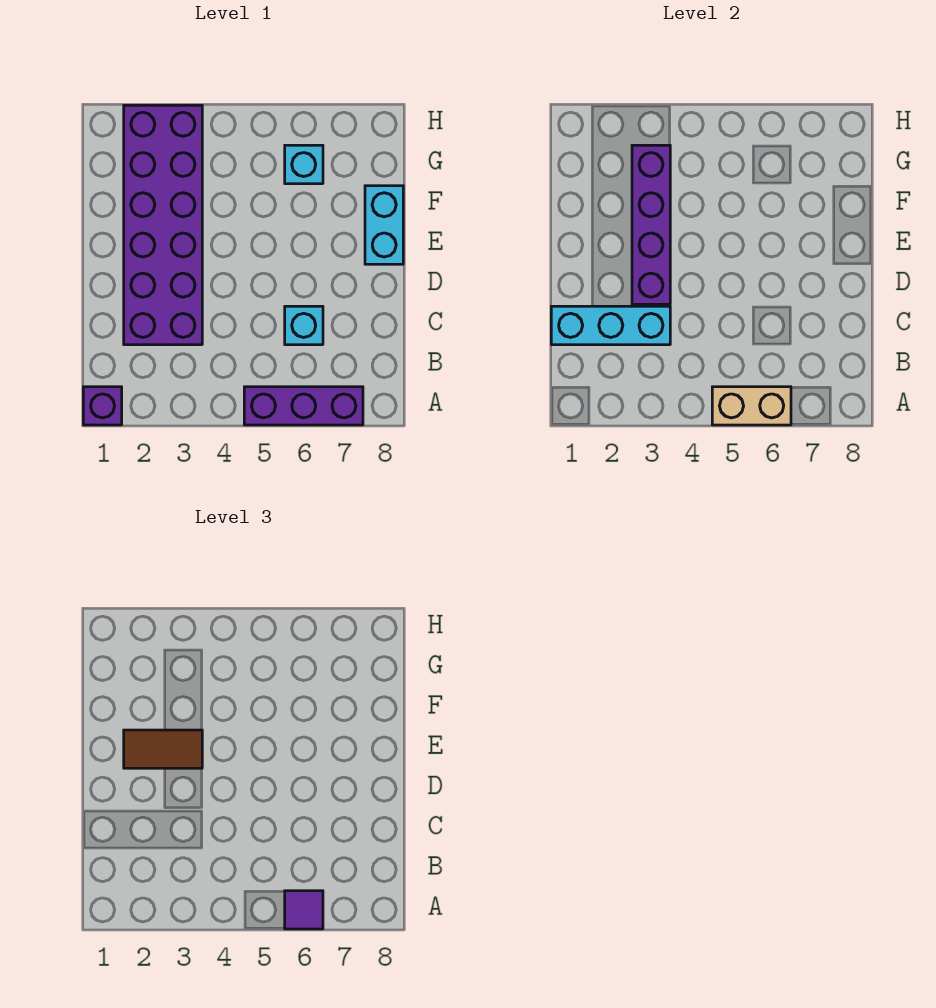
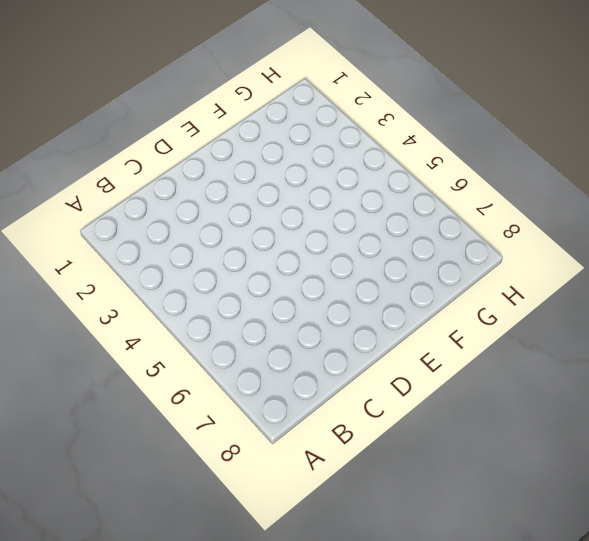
none -> purple 1x1 brick [83,387,122,425]
none -> purple 1x3 brick [244,387,363,425]

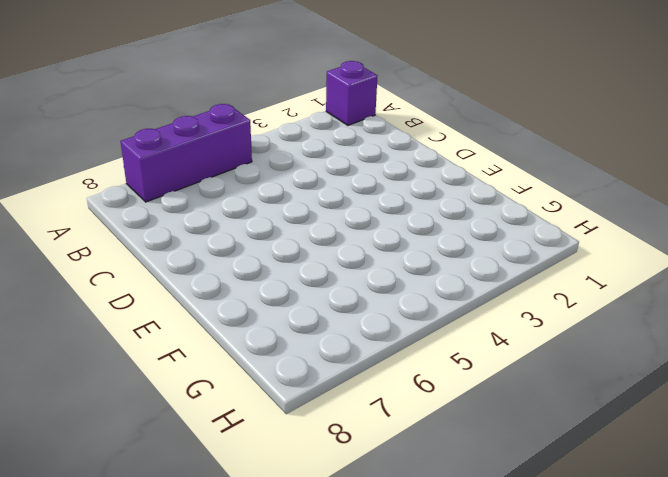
none -> purple 2x6 brick [124,105,202,345]
none -> cyan 1x1 brick [285,306,323,345]

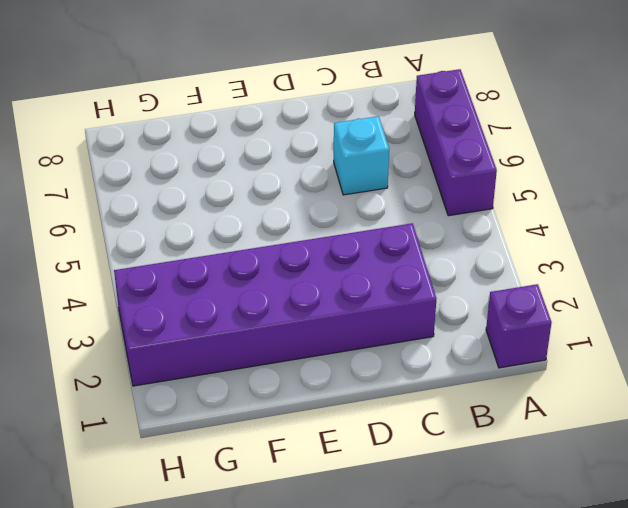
none -> cyan 1x2 brick [365,186,403,264]
none -> cyan 1x1 brick [285,145,323,184]

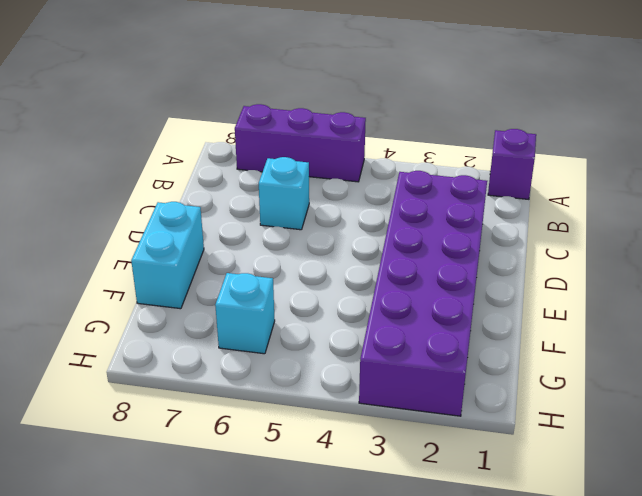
none -> tan 1x2 brick [712,387,791,425]
none -> cyan 1x3 brick [551,306,670,345]

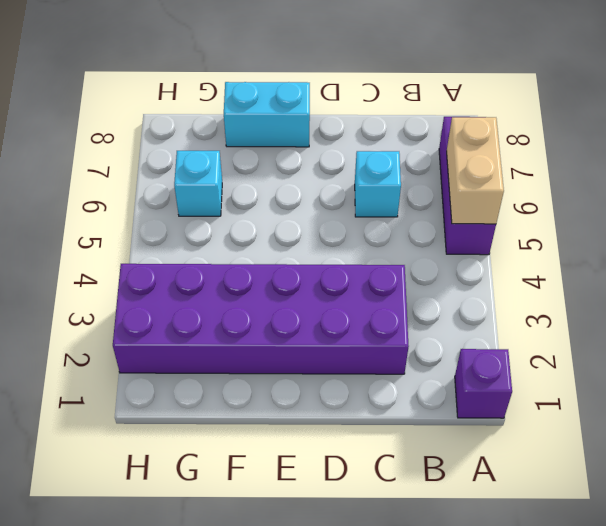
none -> cyan 1x3 brick [551,306,670,345]
none -> purple 1x4 brick [632,145,670,304]

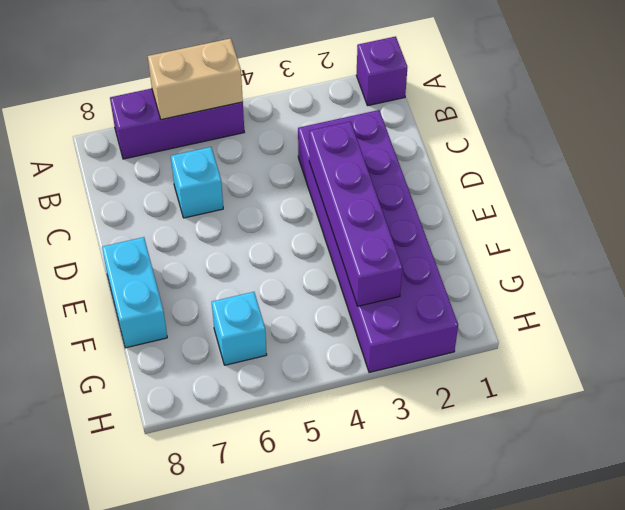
none -> cyan 1x3 brick [551,306,670,345]
none -> purple 1x1 tile [285,891,323,929]

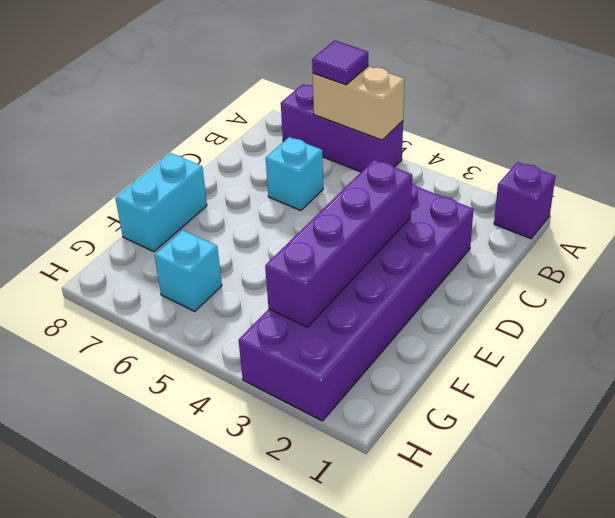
none -> cyan 1x3 brick [551,306,670,345]
none -> brown 1x2 tile [124,730,202,768]

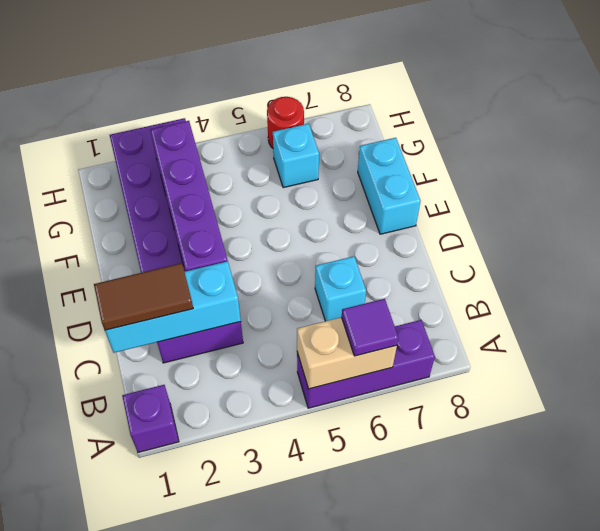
brown 1x2 tile [94,263,193,330] -> brown 1x2 tile moved to [124,730,202,768]
red 1x1 round brick [267,97,304,148] -> none

